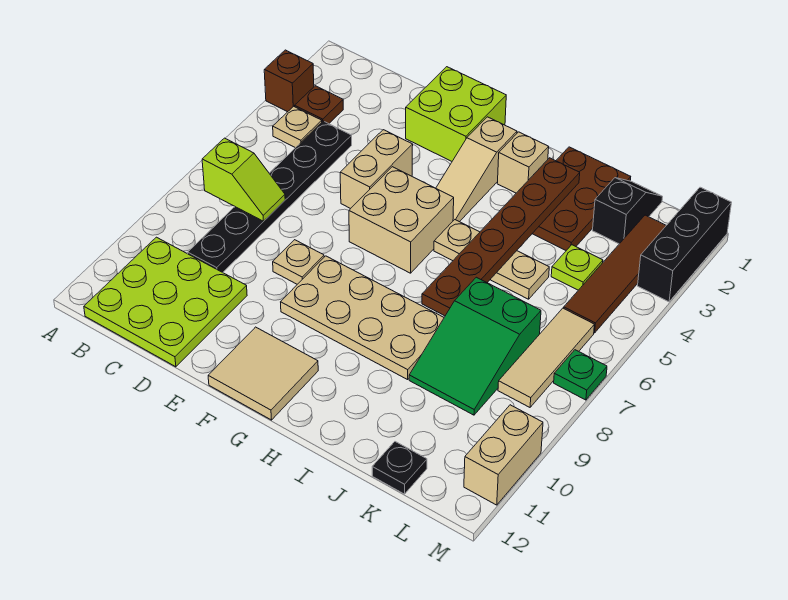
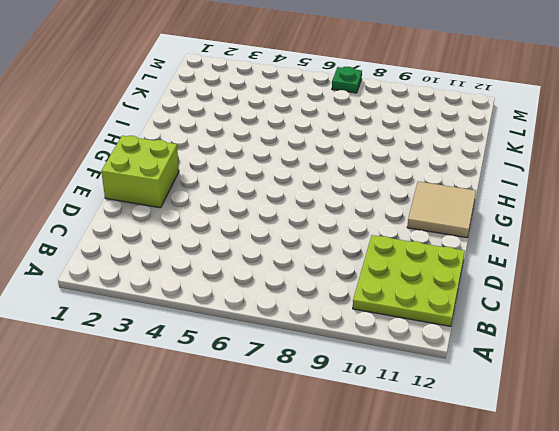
none -> brown 1x1 brick [264,50,314,112]
none -> brown 1x1 plate [295,86,343,124]
none -> tan 1x1 plate [273,106,322,148]

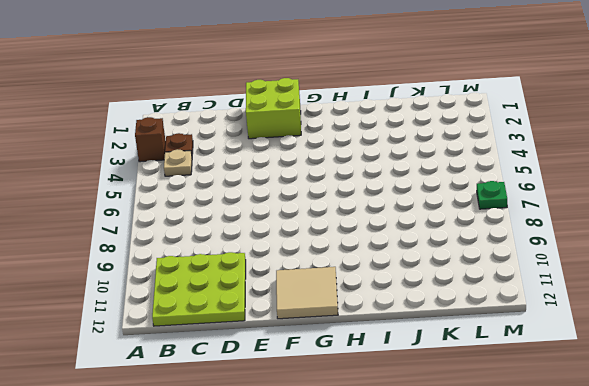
none -> black 1x6 plate [188,121,352,272]
none -> tan 1x2 brick [340,130,413,209]
none -> tan 1x1 plate [273,240,324,284]

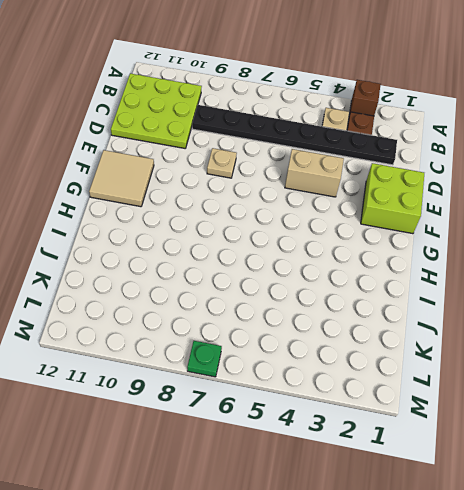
black 1x8 plate [192,105,397,165] -> black 1x6 plate [188,121,352,272]
none -> tan 2x2 brick [349,167,454,273]
none -> tan 2x4 plate [281,256,444,380]
none -> tan 1x3 slope [436,117,517,222]

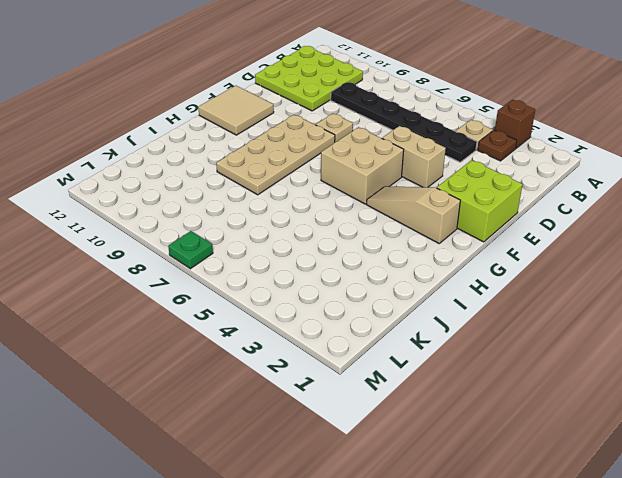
none -> tan 1x1 brick [497,132,549,193]
none -> tan 1x3 plate [434,220,549,299]
none -> brown 2x3 plate [532,147,631,250]

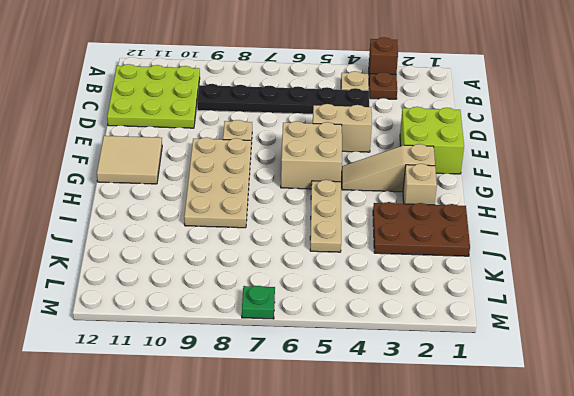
none -> green 2x3 slope [409,277,541,415]
none -> black 1x2 slope [593,178,662,244]
none -> lime 1x1 plate [551,245,603,290]

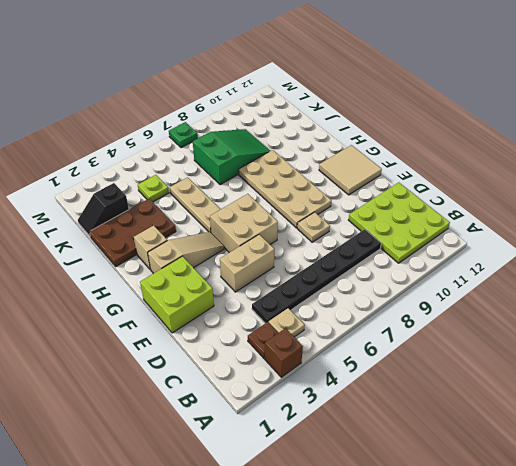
none -> black 1x1 plate [372,442,427,494]
none -> brown 1x4 tile [564,215,666,333]
none -> tan 1x3 tile [498,308,594,407]

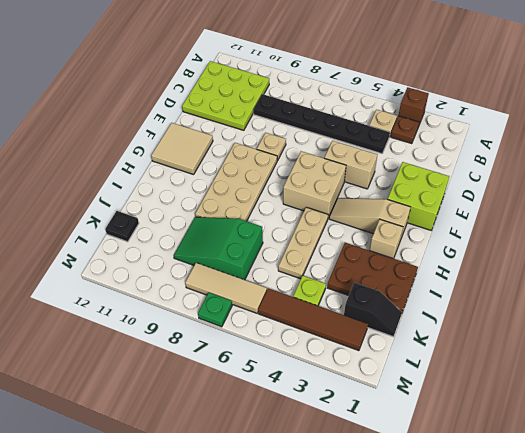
none -> black 1x3 brick [638,187,732,302]
none -> tan 1x2 brick [464,405,543,505]
none -> lime 1x2 slope [202,138,285,221]

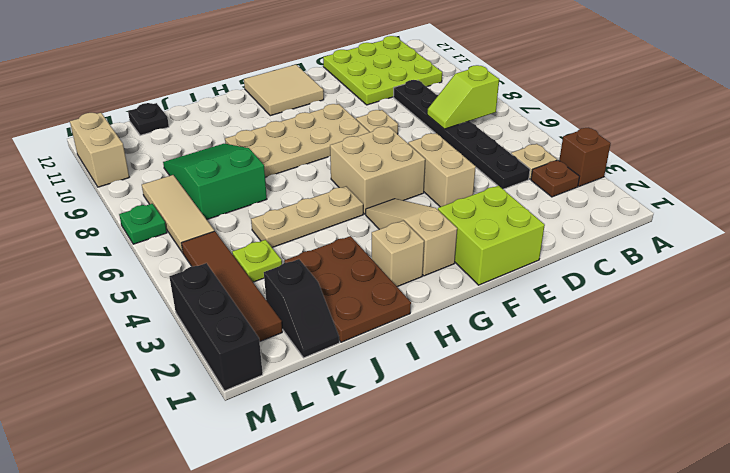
none -> brown 1x6 plate [422,158,580,316]

